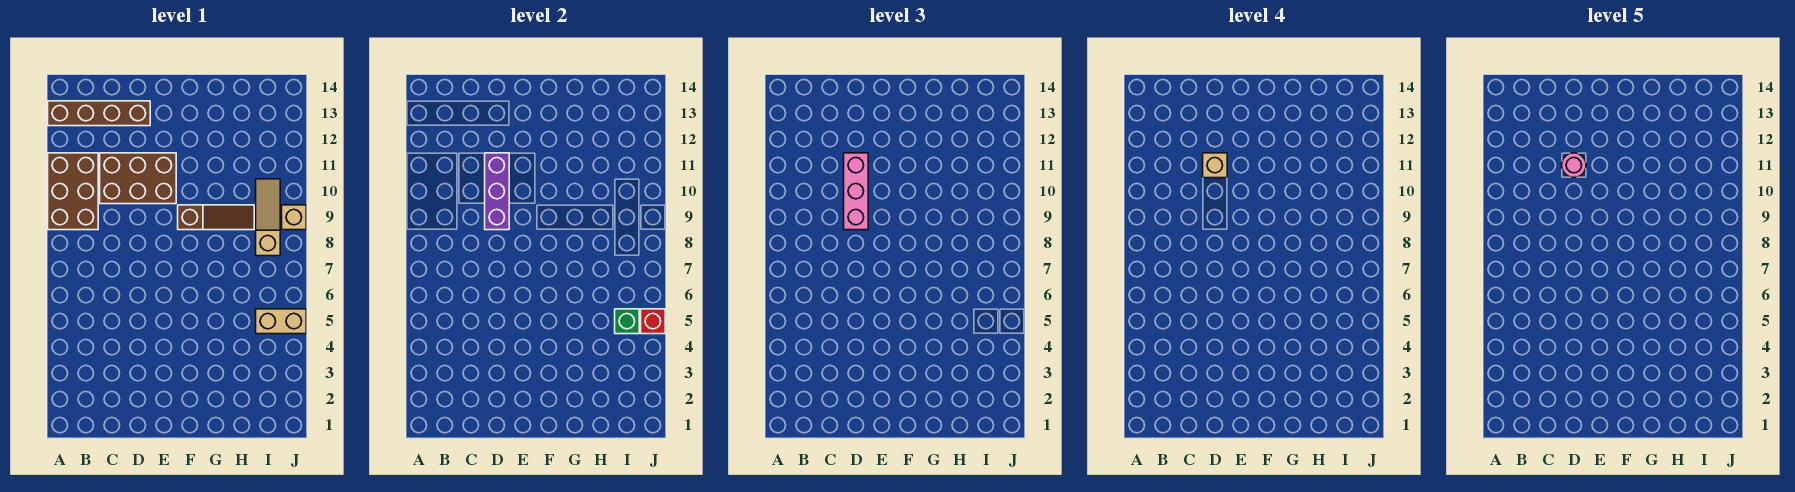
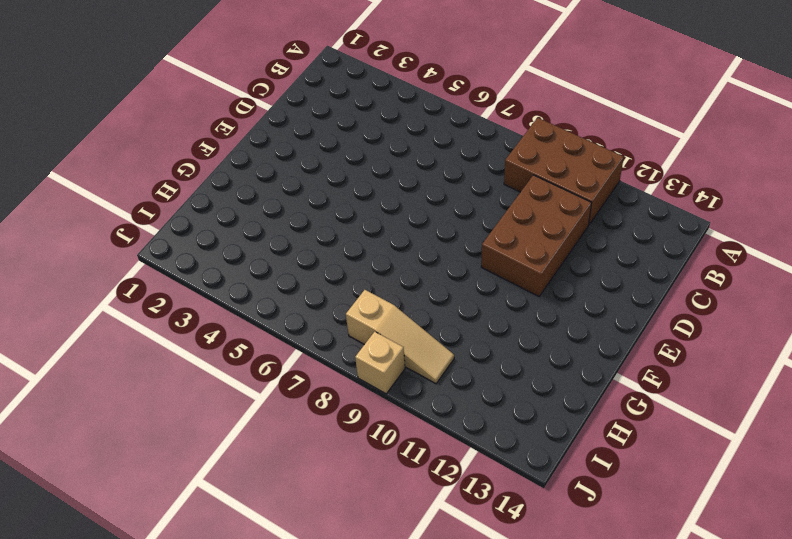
none -> brown 1x4 brick [48,101,150,126]
none -> brown 1x3 slope [178,205,254,230]
none -> tan 1x2 brick [256,309,306,334]

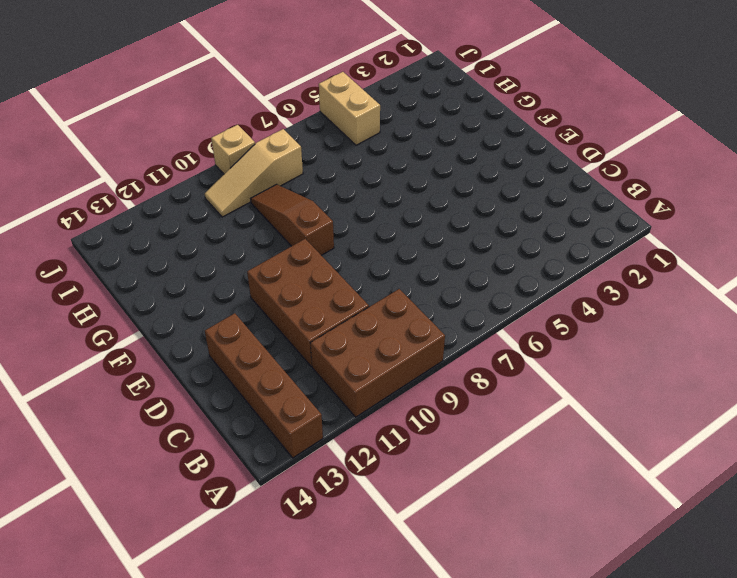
none -> purple 1x3 brick [485,153,509,230]
none -> green 1x1 brick [615,309,639,334]
none -> red 1x1 brick [641,309,665,334]

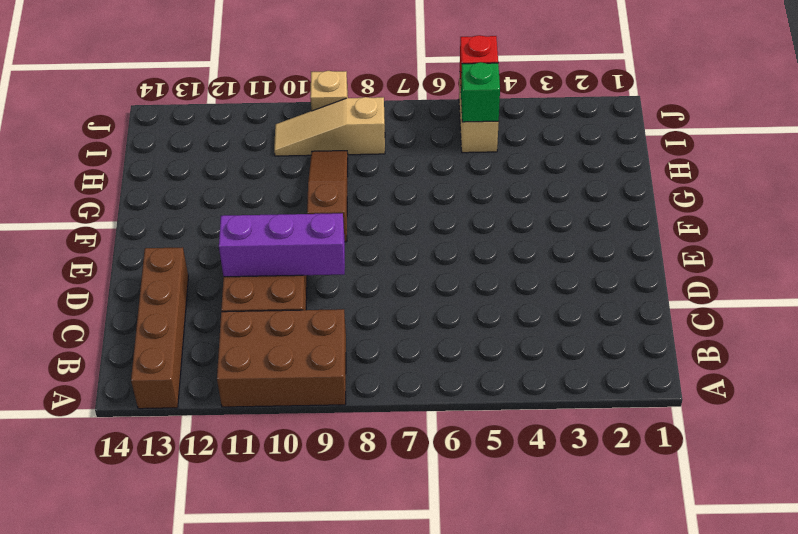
none -> pink 1x3 brick [844,153,868,230]
none -> tan 1x1 brick [1203,153,1227,178]
none -> pink 1x1 round brick [1562,153,1586,178]

